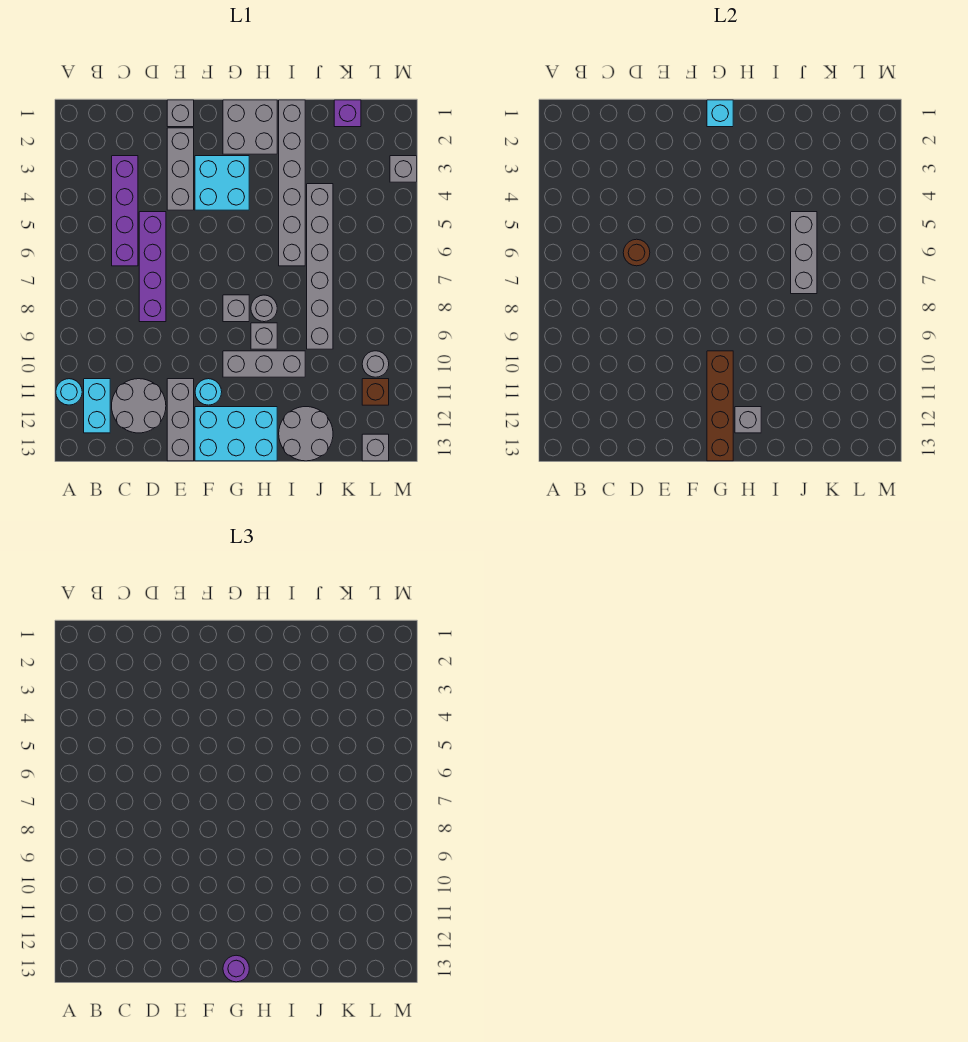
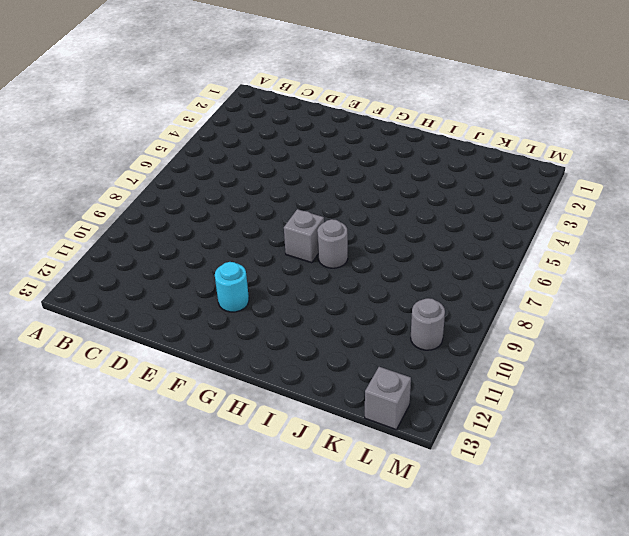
none -> cyan 1x1 round brick [56,379,82,405]
none -> cyan 1x2 brick [84,379,110,433]
none -> purple 1x4 brick [112,156,138,266]
none -> grey 2x2 round brick [112,379,166,433]

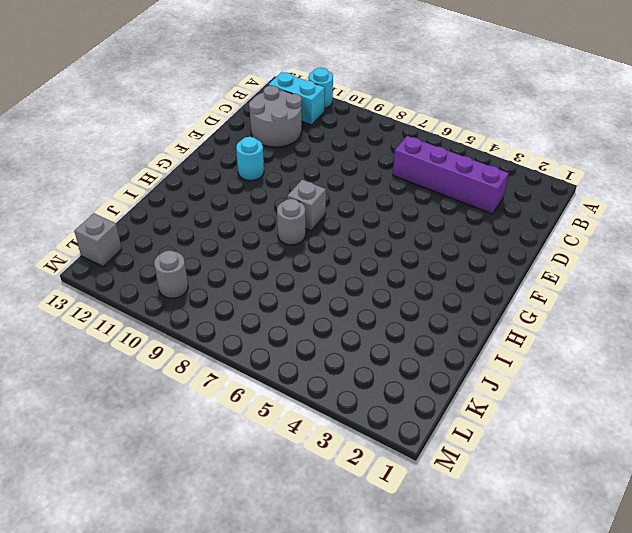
none -> purple 1x4 brick [139,212,166,322]
none -> grey 1x1 brick [167,100,194,127]
none -> grey 1x3 brick [167,128,194,210]
none -> grey 1x3 brick [167,379,194,461]

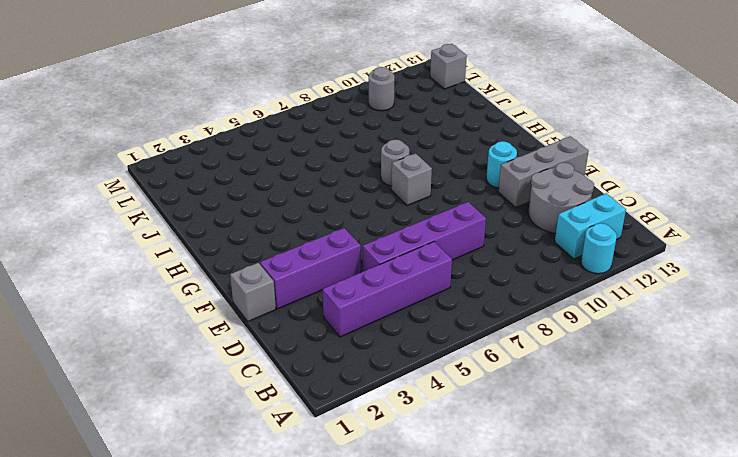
purple 1x3 brick [260,228,361,309] -> grey 1x3 brick [167,128,194,210]
none -> cyan 2x2 brick [195,156,249,210]
none -> cyan 2x3 brick [195,407,277,461]
none -> grey 2x2 brick [223,100,277,154]
none -> grey 1x3 brick [223,351,305,377]

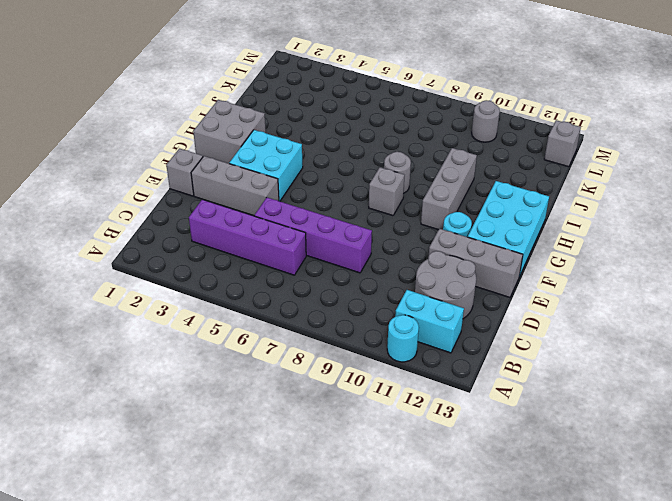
none -> grey 1x1 brick [251,323,277,349]
none -> grey 1x6 brick [279,100,305,266]
none -> grey 2x2 round brick [279,407,333,461]
none -> grey 1x6 brick [307,184,333,349]

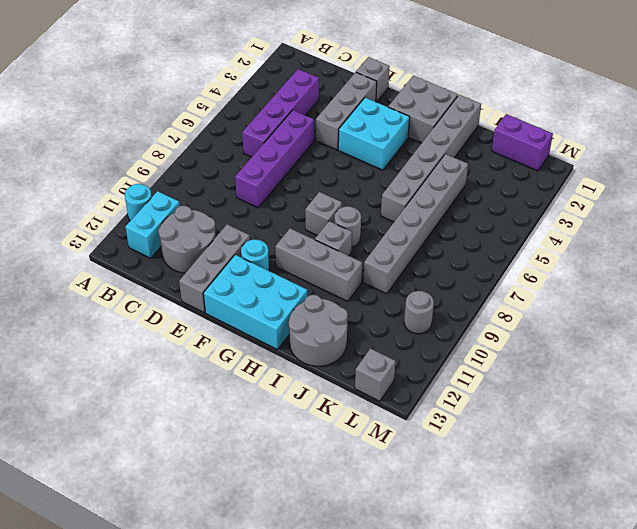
purple 1x2 brick [492,114,553,171] -> purple 1x1 brick [334,100,361,127]
none -> brown 1x1 brick [362,379,389,405]
none -> grey 1x1 brick [390,156,417,182]
none -> brown 1x1 round brick [623,239,650,266]
none -> cyan 1x1 brick [707,100,733,127]

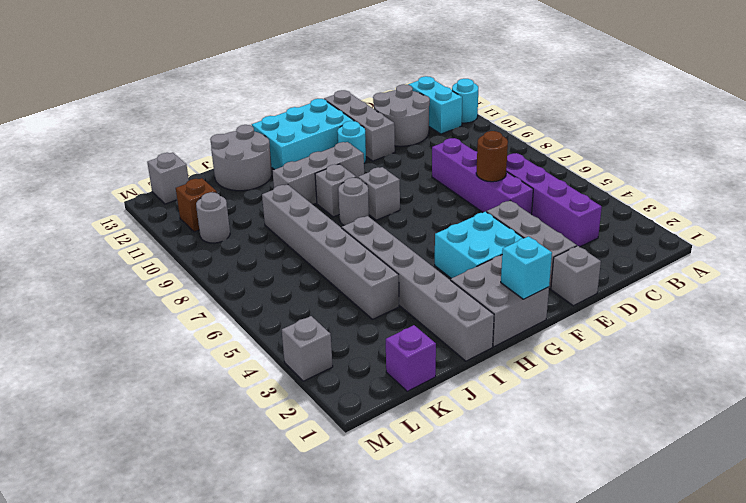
none -> brown 1x4 brick [707,351,733,461]
none -> grey 1x1 brick [735,407,761,433]
none -> grey 1x3 brick [791,212,817,294]
none -> purple 1x1 round brick [223,955,249,982]

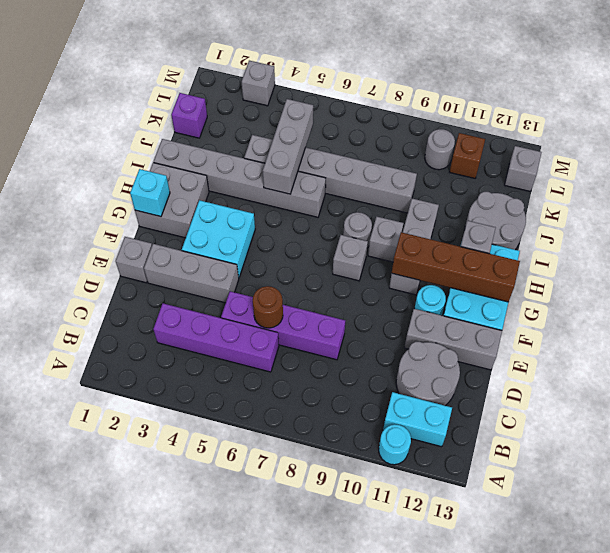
grey 1x3 brick [263,99,313,194] -> grey 1x3 brick turned to [791,212,817,294]
none -> purple 1x1 round brick [223,955,249,982]

